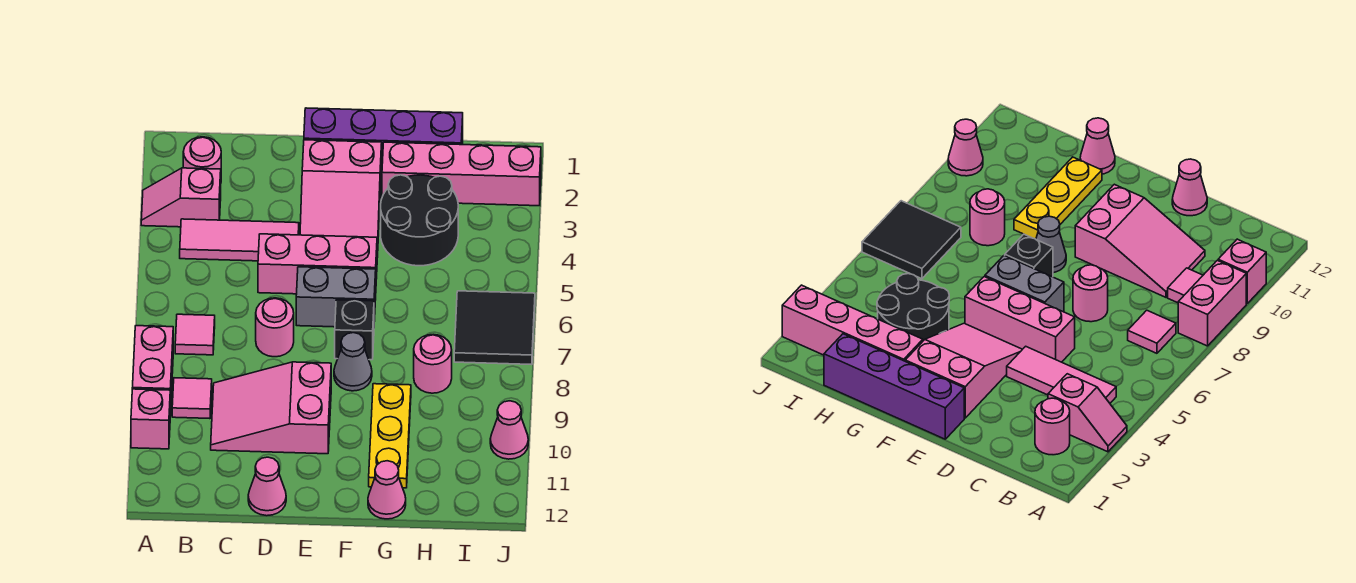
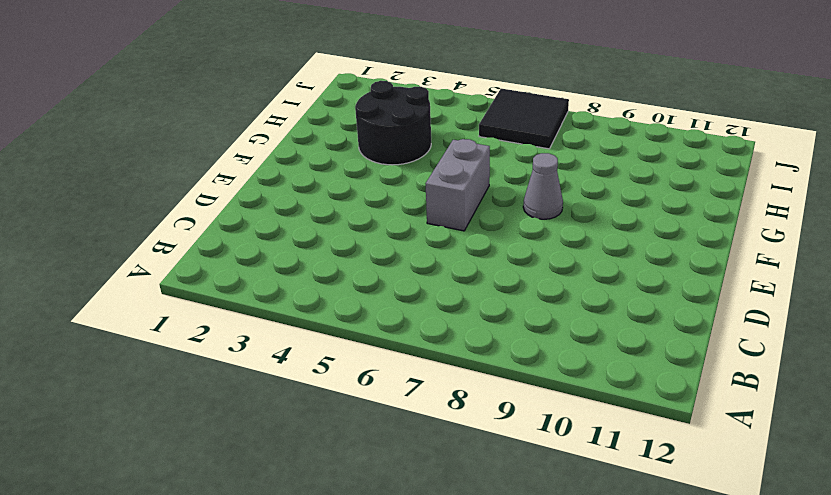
none -> pink 1x2 slope [141,168,221,227]
none -> pink 1x2 brick [132,326,173,416]
none -> pink 1x1 brick [131,389,170,449]

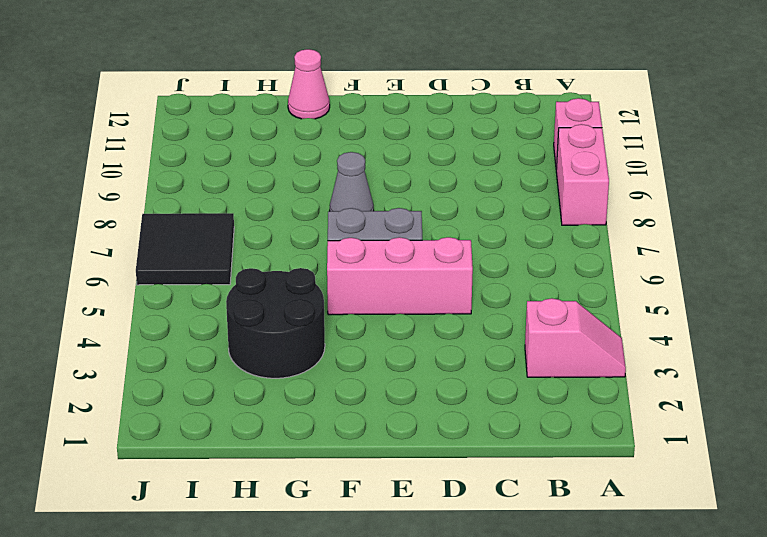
none -> pink 1x1 round brick [183,137,221,169]
none -> pink 1x3 tile [180,219,299,261]
none -> pink 1x1 tile [175,314,215,355]

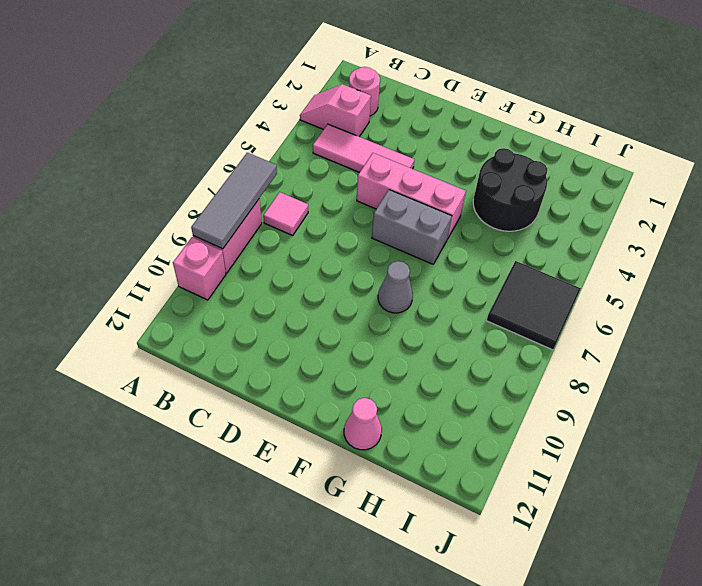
grey 1x3 tile [191,153,277,249] -> none
none -> pink 1x1 tile [172,378,212,419]
none -> pink 2x3 slope [211,362,331,454]
none -> pink 1x1 round brick [256,298,294,357]

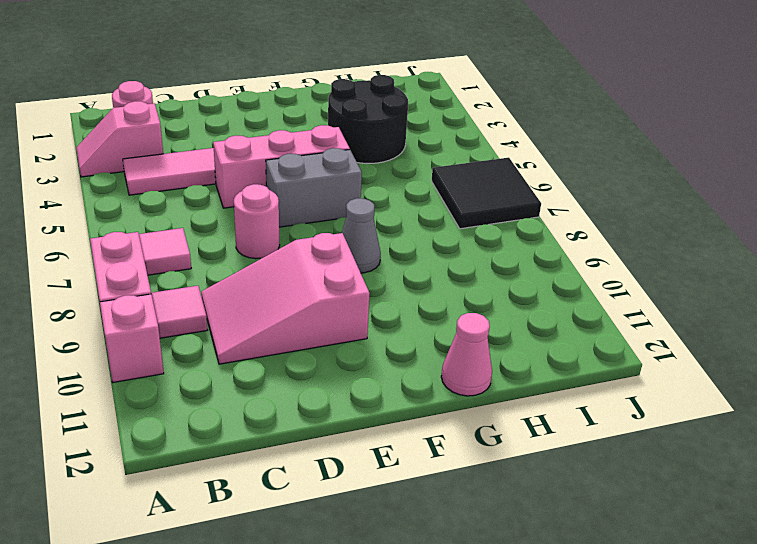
none -> pink 1x1 cone [248,457,286,516]
none -> purple 1x4 brick [304,108,463,163]
none -> pink 2x3 slope [300,140,382,257]

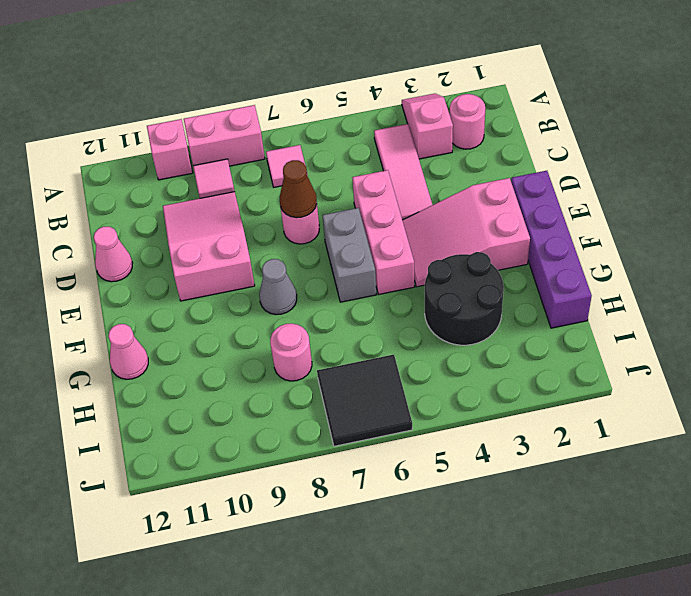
brown 1x1 cone [280,160,317,218] -> none
none -> black 1x1 brick [335,300,374,360]
none -> pink 1x4 brick [382,142,541,206]
none -> yellow 1x3 plate [369,384,411,488]

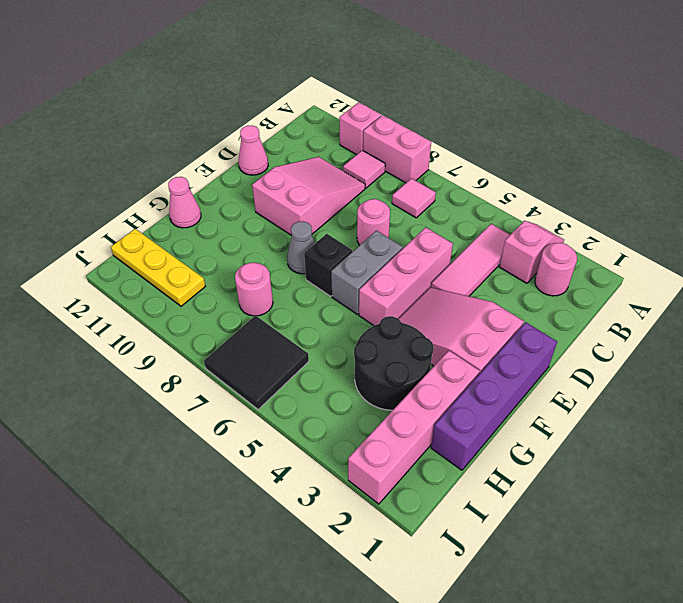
yellow 1x3 plate [111,229,205,306] -> yellow 1x3 plate moved to [369,384,411,488]
none -> pink 1x1 cone [490,401,528,459]

